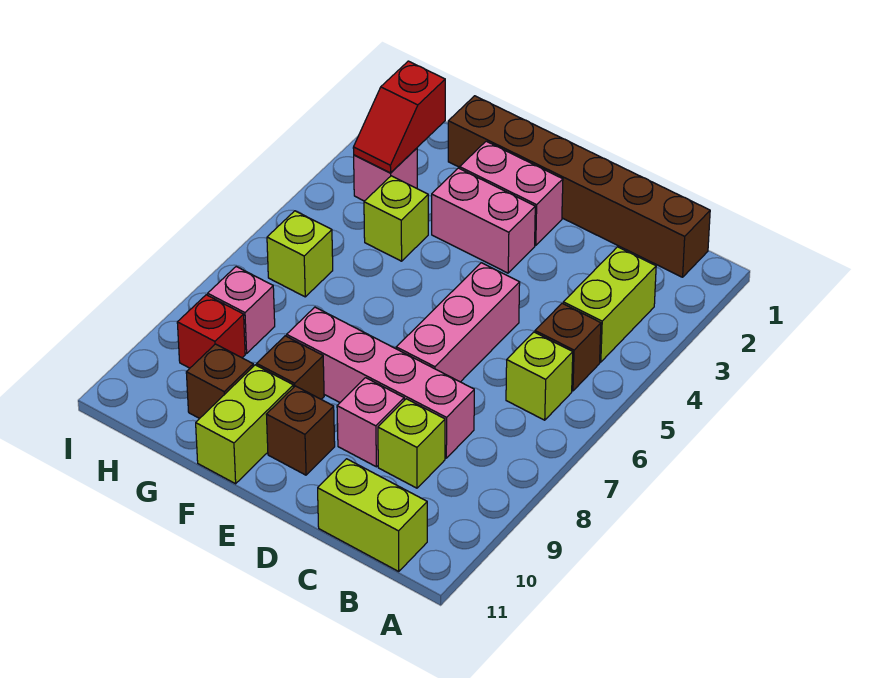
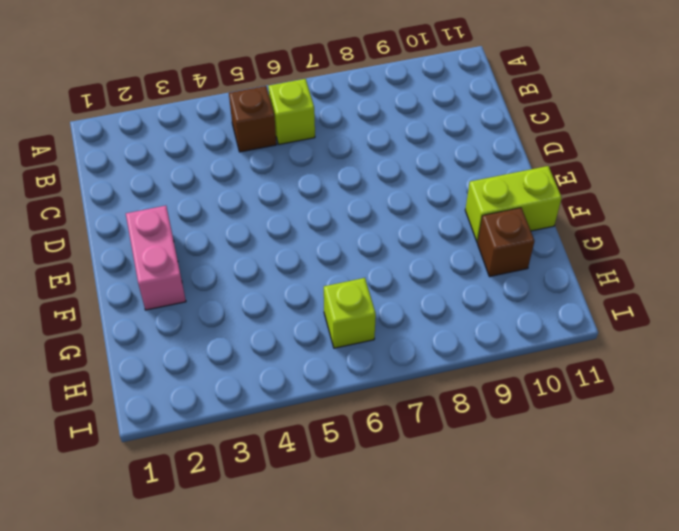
none -> brown 1x6 brick [448,96,710,277]
none -> lime 1x2 brick [563,247,656,362]
none -> lime 1x2 brick [318,459,427,572]

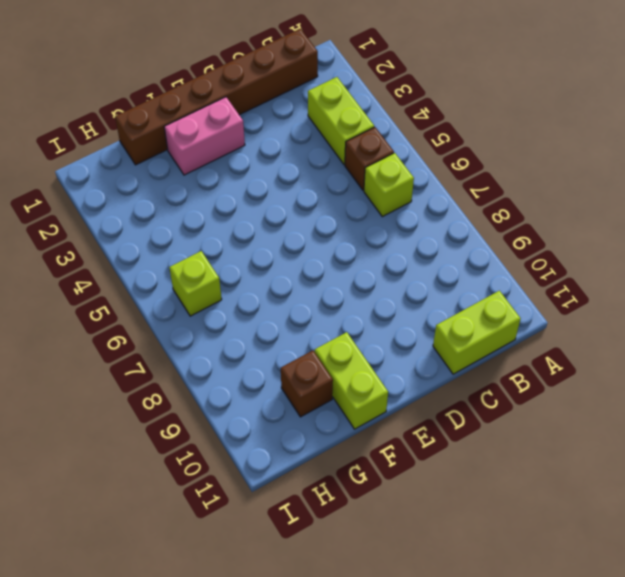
none -> pink 1x4 brick [287,307,474,458]
none -> lime 1x1 brick [378,399,445,488]
none -> pink 1x3 brick [396,263,520,382]

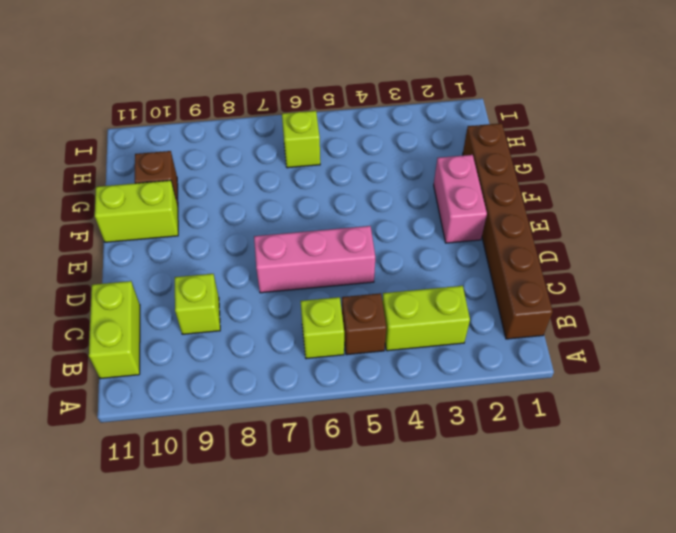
none -> pink 1x4 brick [287,307,474,458]
none -> pink 1x1 brick [337,378,404,467]
none -> pink 1x2 brick [432,168,535,273]

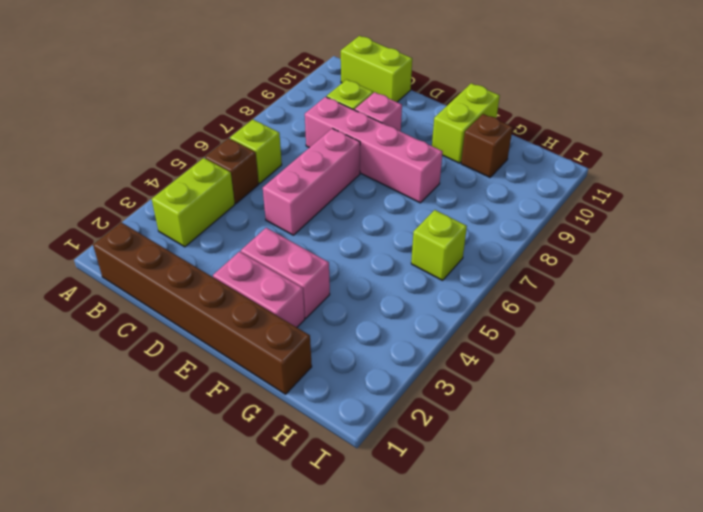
none -> brown 1x1 brick [266,386,335,475]
none -> brown 1x1 brick [257,336,324,399]
none -> lime 1x1 brick [364,176,428,261]

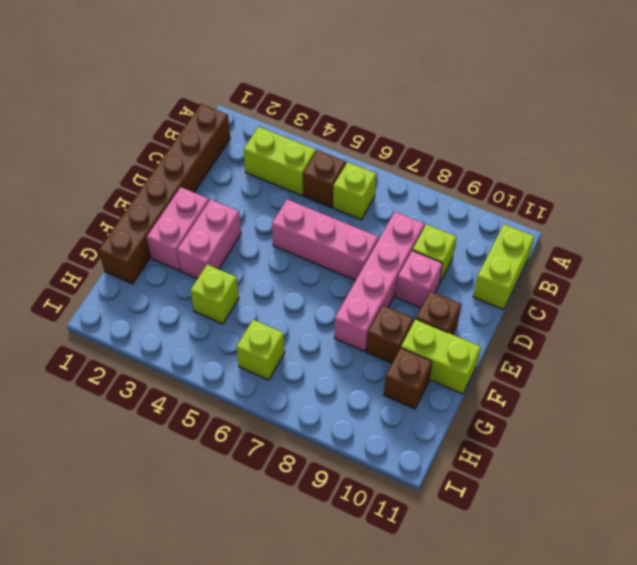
none -> pink 1x1 brick [354,148,417,201]
none -> pink 1x1 brick [208,267,275,353]
none -> red 1x1 brick [177,295,245,368]

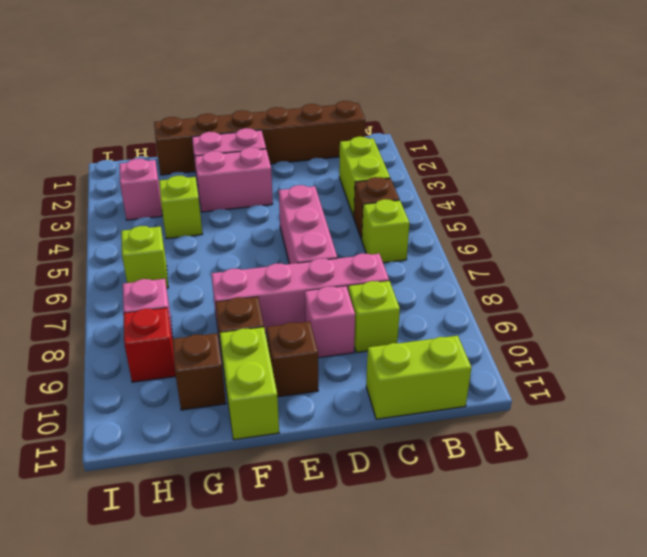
none -> red 1x2 slope [353,61,445,173]

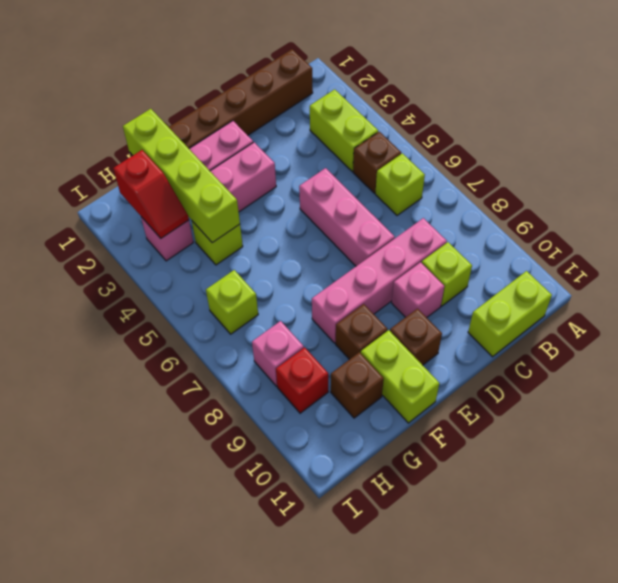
lime 1x4 brick [123,109,240,243] -> none

